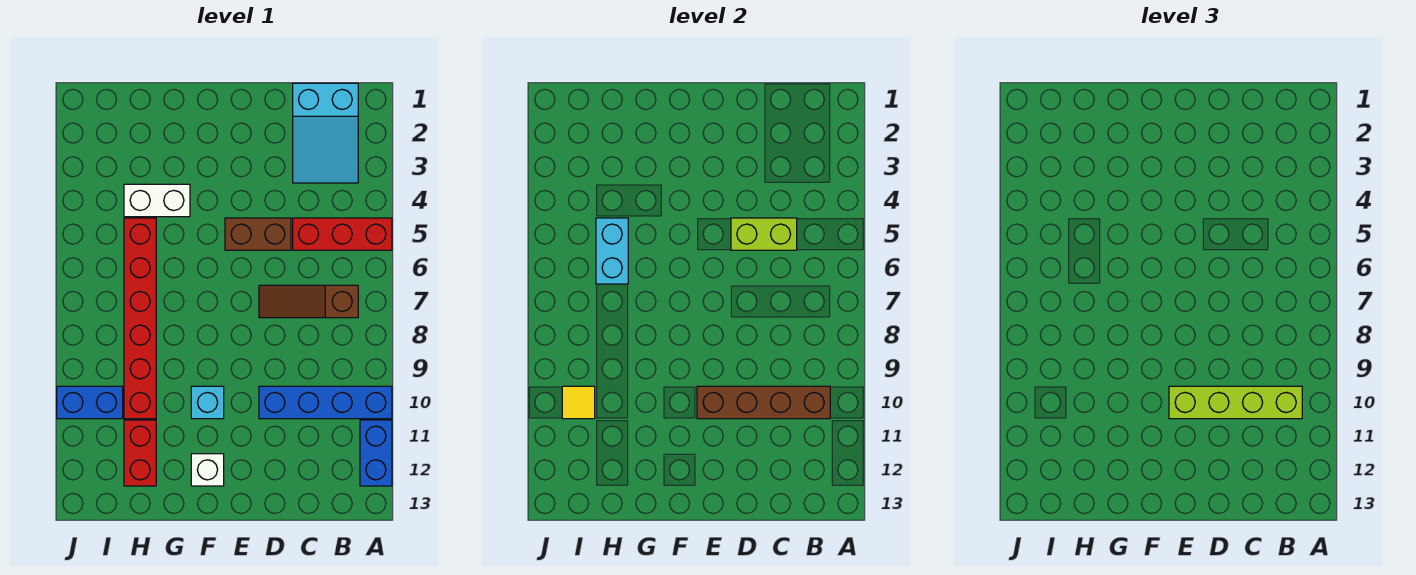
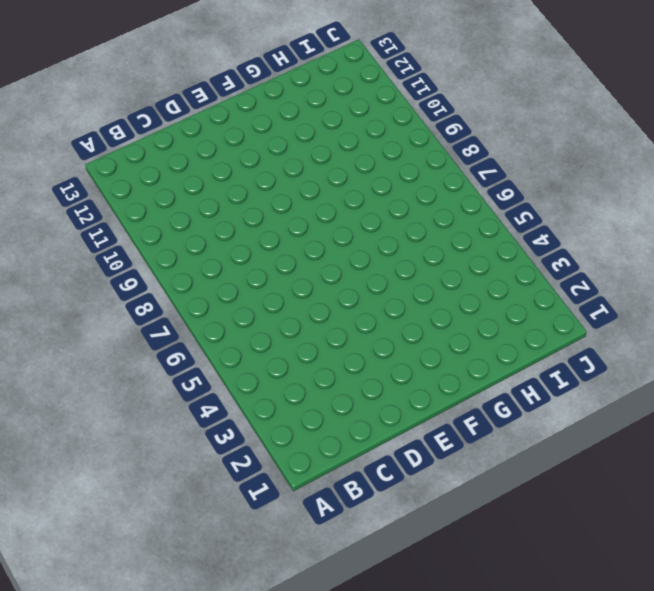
none -> red 1x3 brick [293,218,392,250]
none -> blue 1x4 brick [259,386,392,419]
none -> blue 1x2 brick [360,420,392,486]

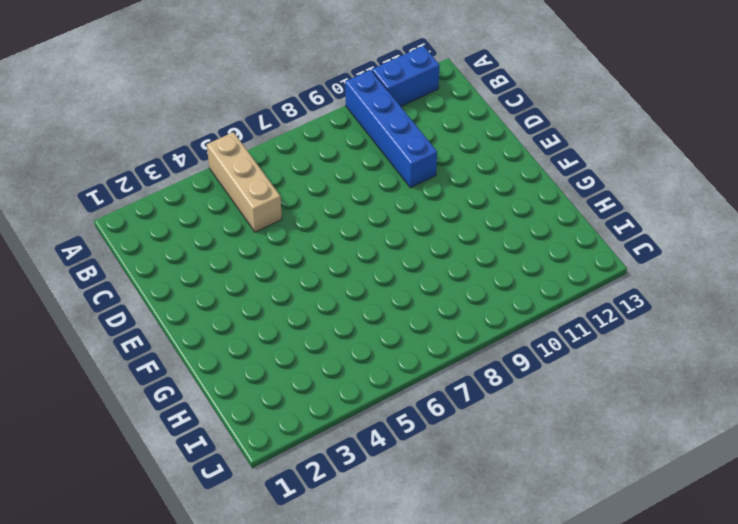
tan 1x3 brick [207,132,282,232] -> red 1x3 brick [293,218,392,250]
none -> cyan 2x3 slope [293,83,358,183]
none -> brown 1x3 slope [259,285,358,318]
none -> brown 1x2 brick [225,218,291,250]

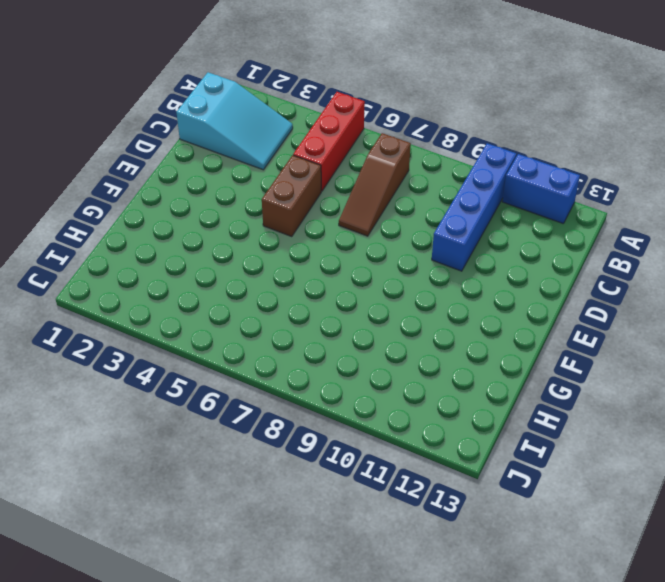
none -> cyan 1x1 brick [191,386,224,419]
none -> white 1x1 brick [191,454,224,486]
none -> white 1x2 brick [124,184,190,217]

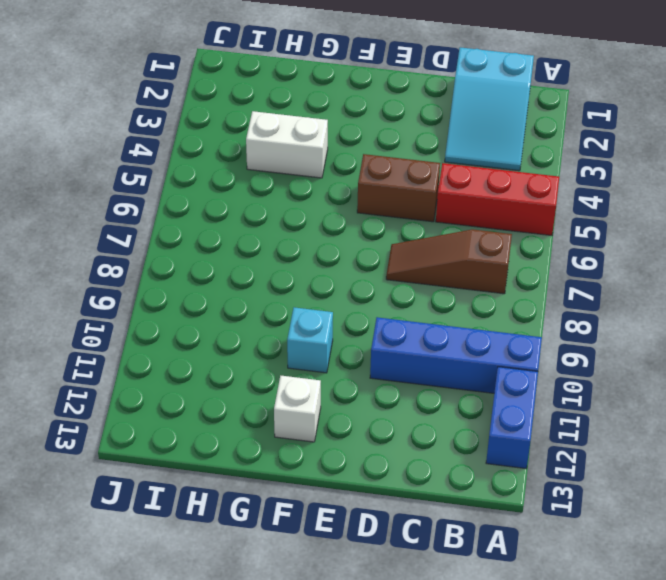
none -> red 1x6 brick [124,218,156,419]
none -> red 1x2 brick [124,420,156,486]
none -> blue 1x2 brick [57,386,123,419]

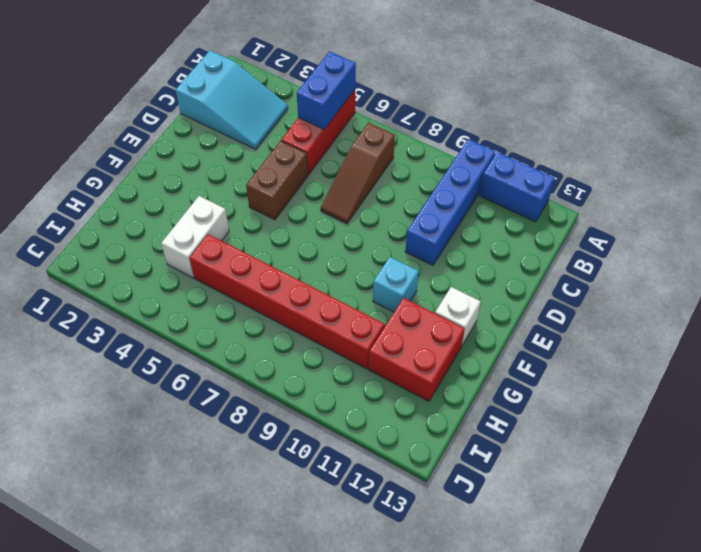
blue 1x2 brick [297,51,356,129] -> blue 1x2 brick moved to [57,386,123,419]
red 2x2 brick [369,298,465,401] -> red 1x2 brick [124,420,156,486]
none -> brown 1x4 brick [697,386,830,419]
none -> lime 1x2 brick [731,218,797,250]
none -> cyan 1x2 brick [596,218,628,284]

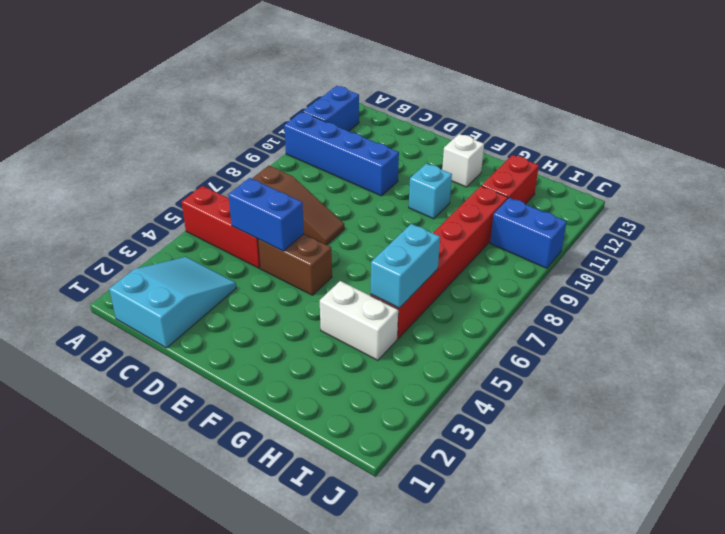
blue 1x2 brick [228,178,304,251] -> lime 1x2 brick [731,218,797,250]
none -> brown 1x4 brick [697,386,830,419]
none -> yellow 1x1 tile [562,386,595,419]
none -> lime 1x4 brick [1169,386,1302,419]

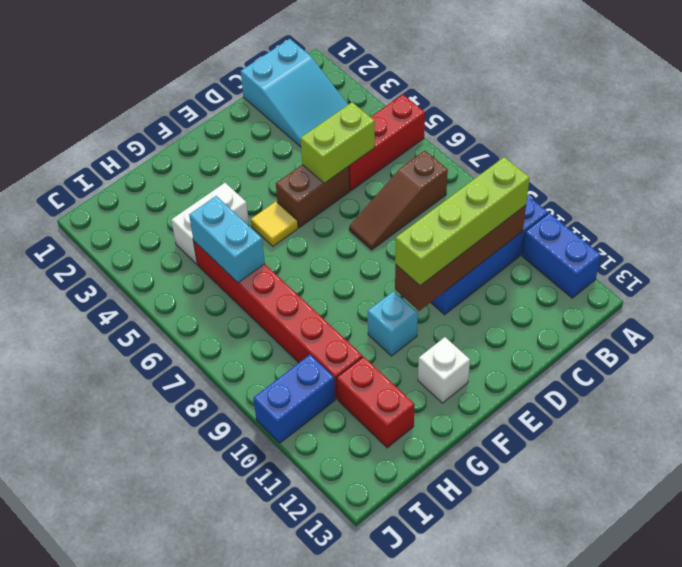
yellow 1x1 tile [251,202,298,246] -> yellow 1x1 tile moved to [562,386,595,419]

